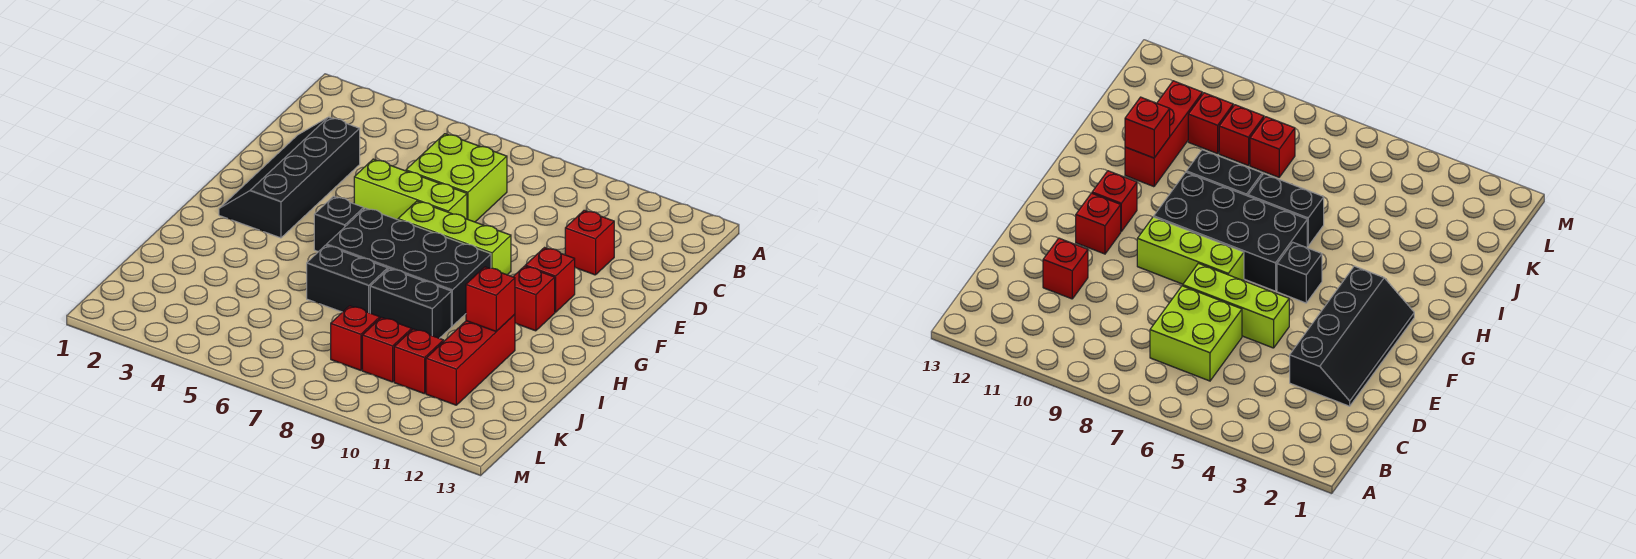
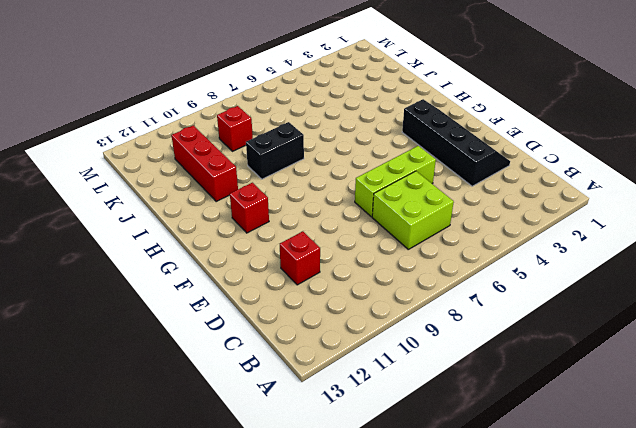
none -> lime 1x3 brick [398,201,511,275]
none -> red 1x1 brick [525,248,575,312]
none -> black 1x1 brick [314,196,364,252]

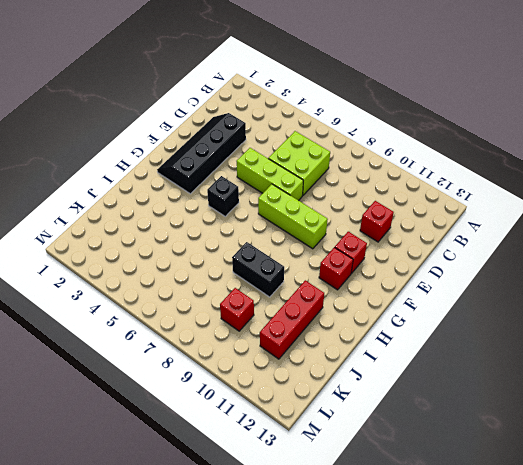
none -> black 2x4 brick [326,208,491,326]
none -> black 1x2 brick [307,245,388,313]
none -> red 1x1 brick [331,306,380,370]

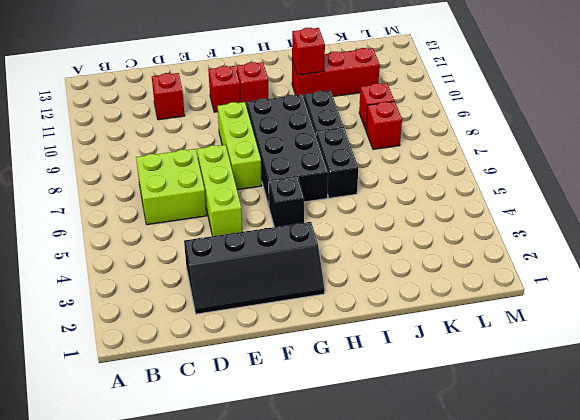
none -> red 1x1 brick [394,329,444,394]

